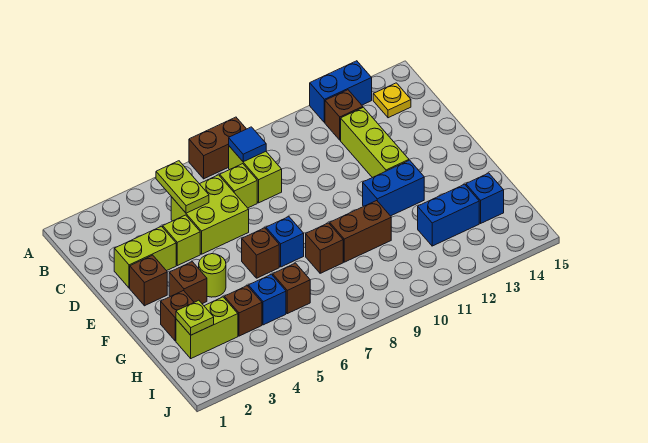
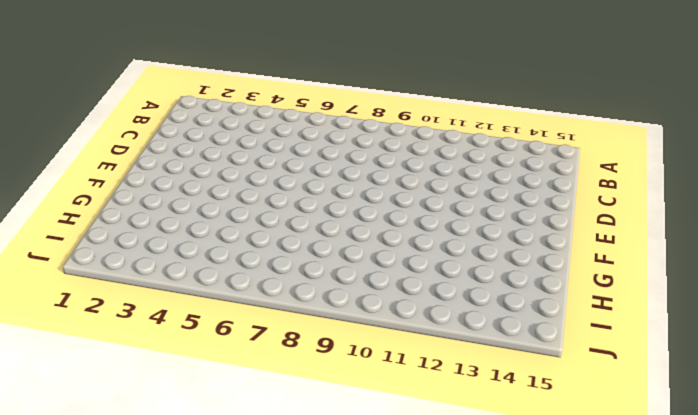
none -> brown 1x2 brick [189,117,246,179]
none -> blue 1x2 brick [310,61,372,123]
none -> lime 1x2 brick [229,146,282,203]

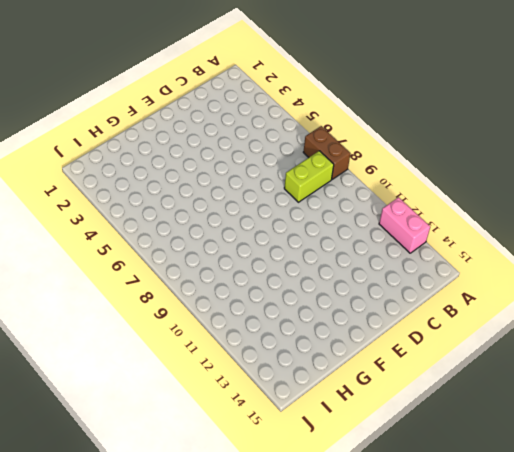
pink 1x2 brick [379,197,430,253] -> blue 1x2 brick [310,61,372,123]
none -> brown 1x1 brick [325,90,363,140]
none -> yellow 1x1 plate [373,83,411,118]
none -> lime 2x2 brick [171,175,249,254]

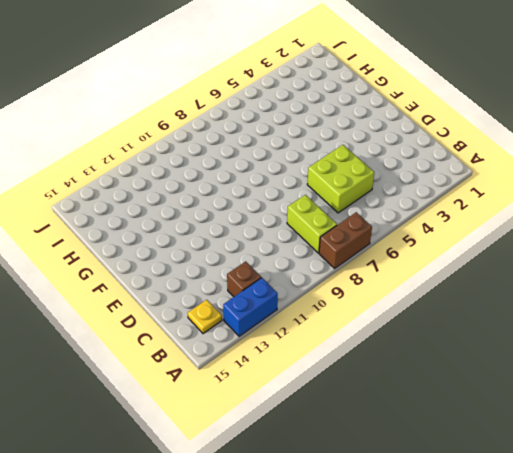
none -> lime 1x1 brick [220,164,257,208]
none -> lime 1x3 brick [341,107,409,178]
none -> lime 1x2 brick [114,226,176,288]

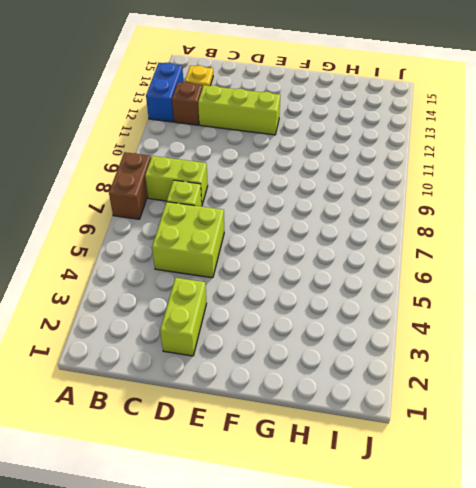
none -> lime 1x1 brick [163,215,200,266]
none -> brown 1x1 brick [130,255,167,306]
none -> brown 1x1 brick [169,262,207,304]

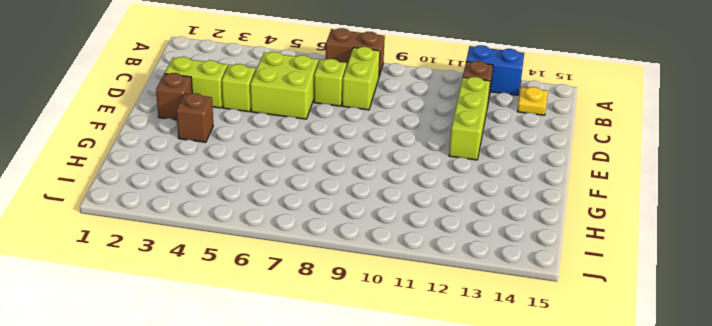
none -> lime 1x1 round brick [199,254,226,297]
none -> brown 1x1 brick [242,228,279,278]
none -> blue 1x1 brick [266,217,304,267]

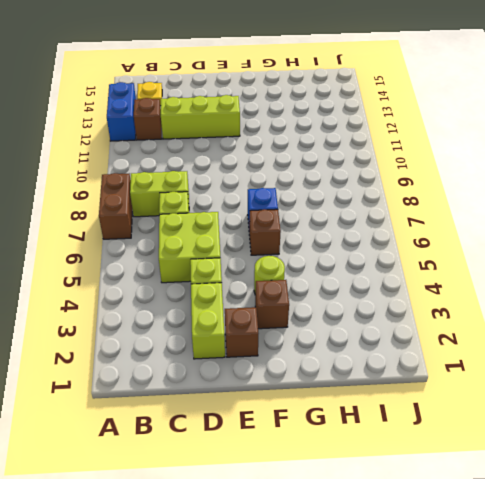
none -> blue 1x2 brick [363,160,424,216]
none -> brown 1x1 brick [161,291,194,341]
none -> brown 1x1 brick [306,223,343,273]

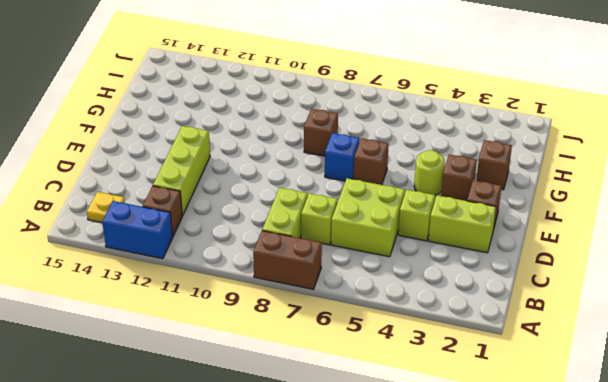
none -> blue 1x2 brick [363,160,424,216]
none -> brown 1x2 brick [330,201,391,262]
none -> lime 1x2 brick [176,297,238,358]

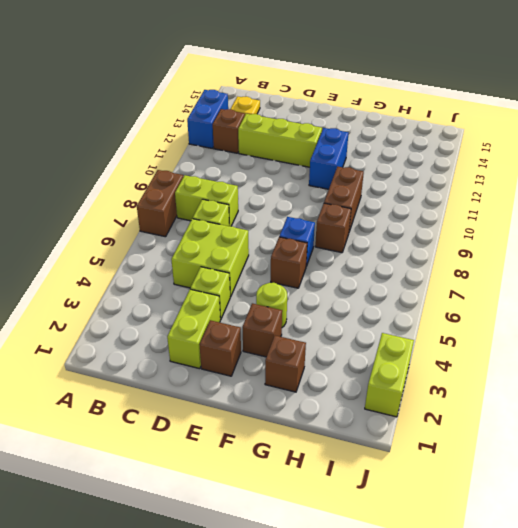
lime 1x2 brick [365,333,414,417] -> lime 1x2 brick moved to [176,297,238,358]
none -> brown 1x1 brick [224,286,262,336]
none -> blue 1x1 brick [248,274,286,325]
none -> brown 1x1 brick [273,263,310,314]

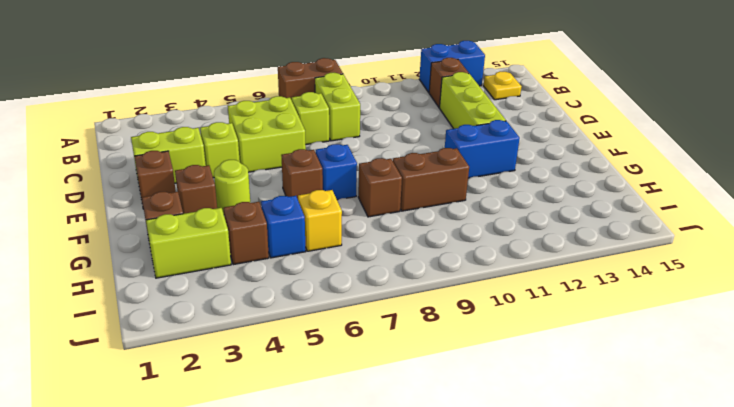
yellow 1x1 brick [298,190,342,251] -> brown 1x1 brick [273,263,310,314]
none -> blue 1x2 brick [418,184,479,246]
none -> blue 1x1 brick [466,173,504,223]
none -> lime 1x2 plate [156,161,209,213]

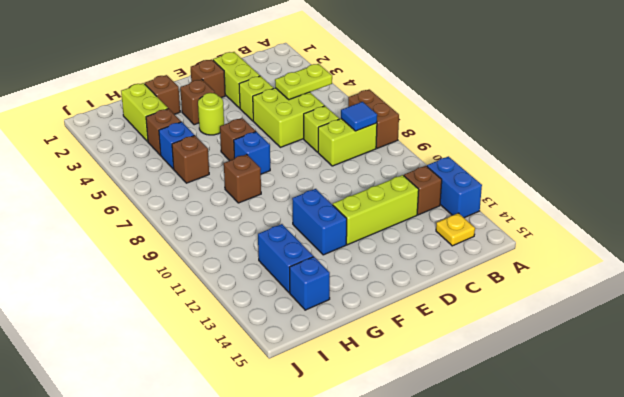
none -> brown 1x2 brick [330,201,391,262]
none -> lime 1x1 plate [176,300,214,335]

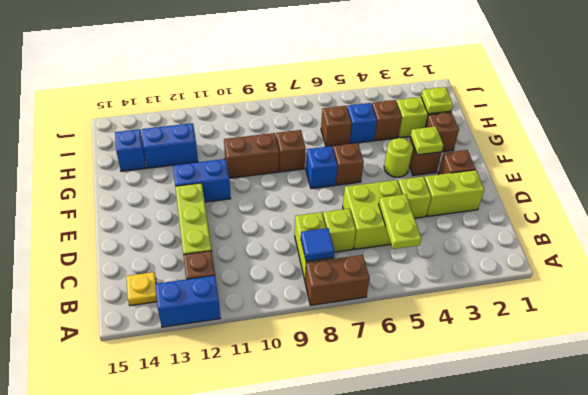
lime 1x1 plate [410,126,443,155] -> none

